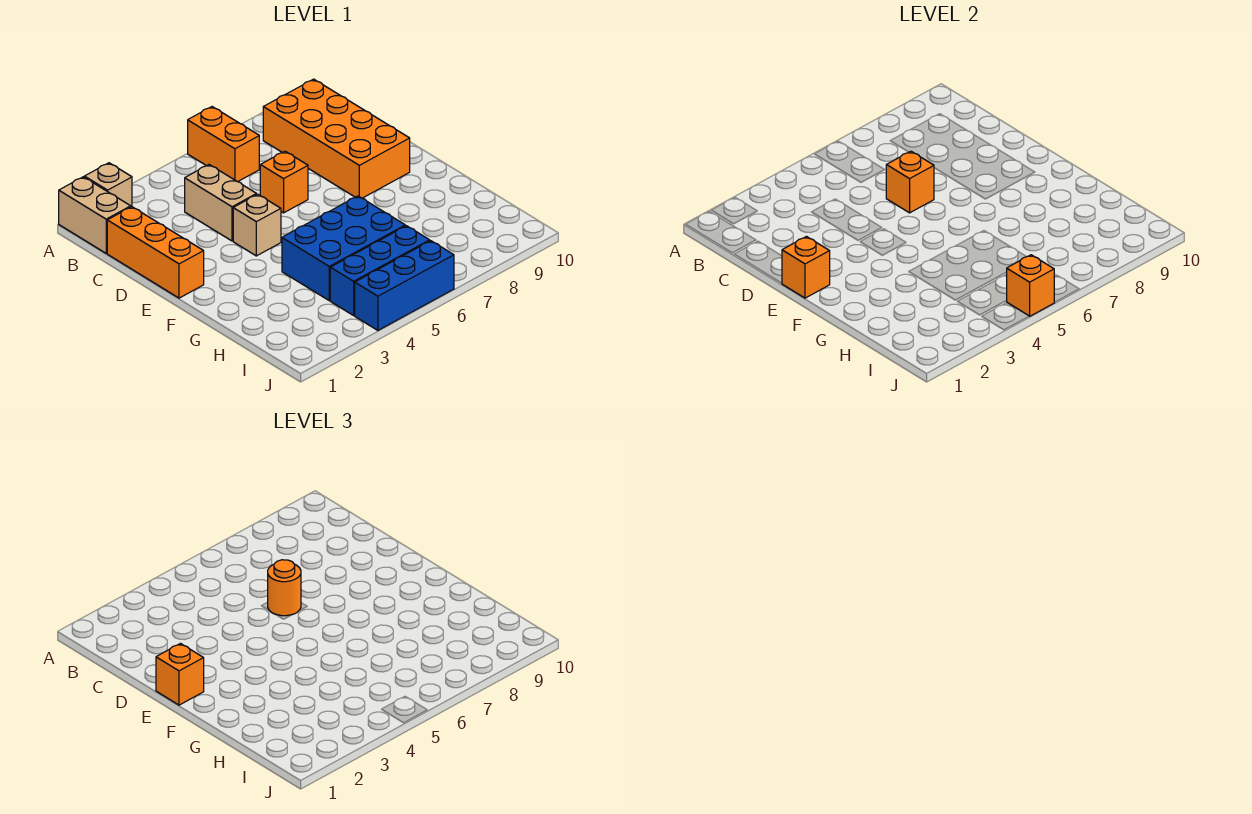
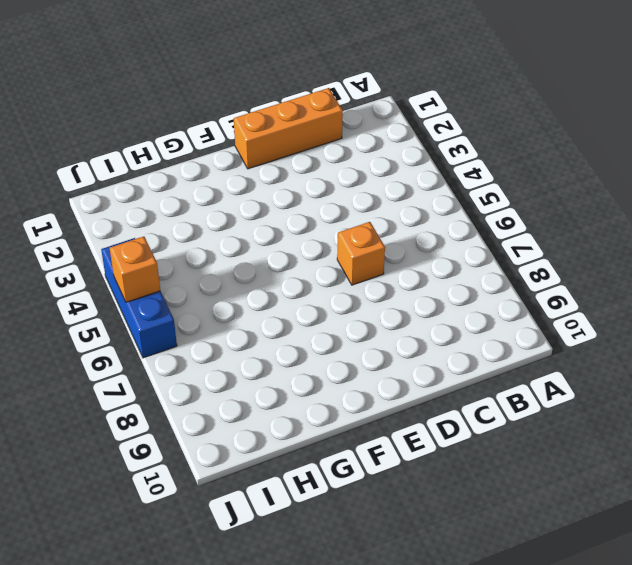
none -> tan 1x2 brick [59,177,131,253]
none -> tan 1x1 brick [84,163,132,207]
none -> orange 1x2 brick [188,107,259,182]

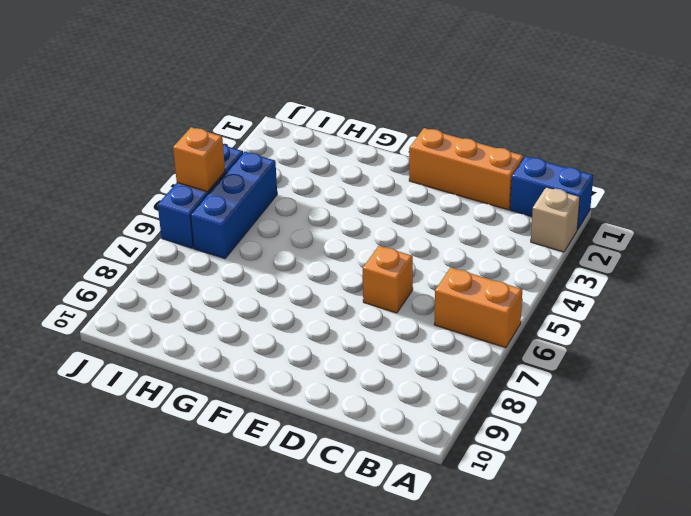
blue 1x2 brick [510,156,593,229] -> tan 1x2 brick [59,177,131,253]
none -> orange 2x4 brick [263,79,410,198]
none -> tan 1x2 brick [185,165,257,241]
none -> tan 1x1 brick [233,194,281,256]

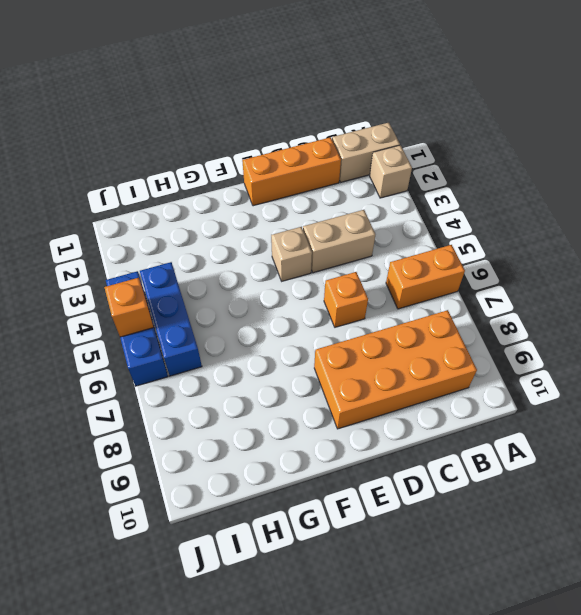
none -> blue 2x3 brick [282,196,405,301]
none -> orange 1x1 brick [886,151,934,213]
none -> orange 1x1 brick [782,237,830,298]

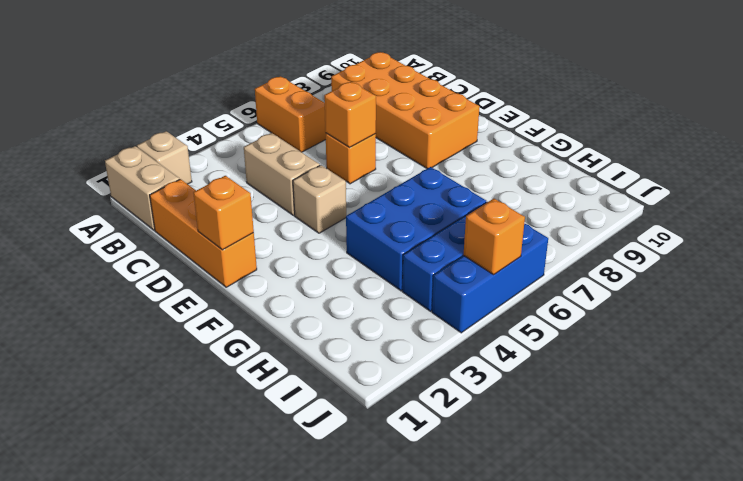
none -> orange 1x1 round brick [268,560,301,616]
none -> orange 1x1 brick [156,644,204,705]

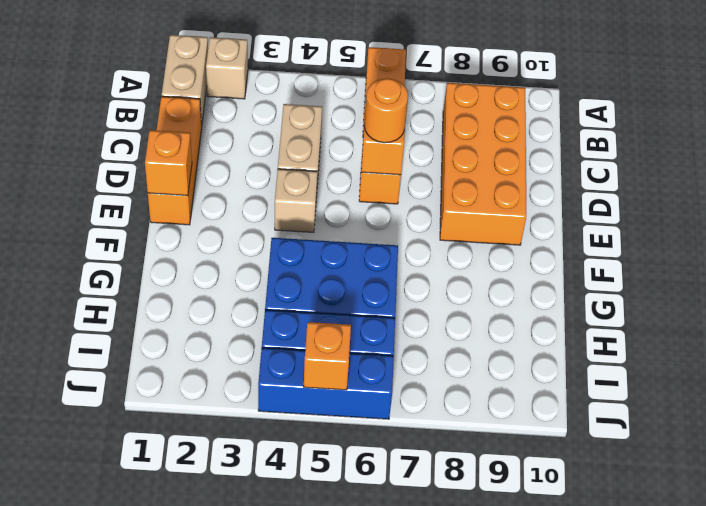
none -> orange 1x1 brick [156,644,204,705]

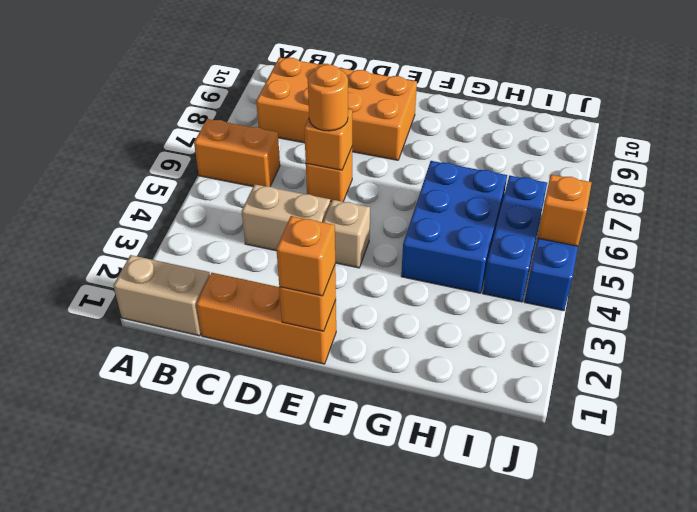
none -> tan 1x1 brick [84,163,132,207]

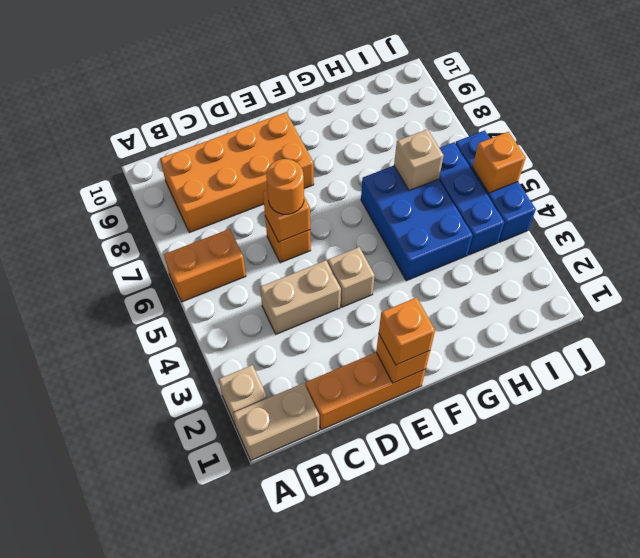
tan 1x1 brick [394,129,444,191] -> none

